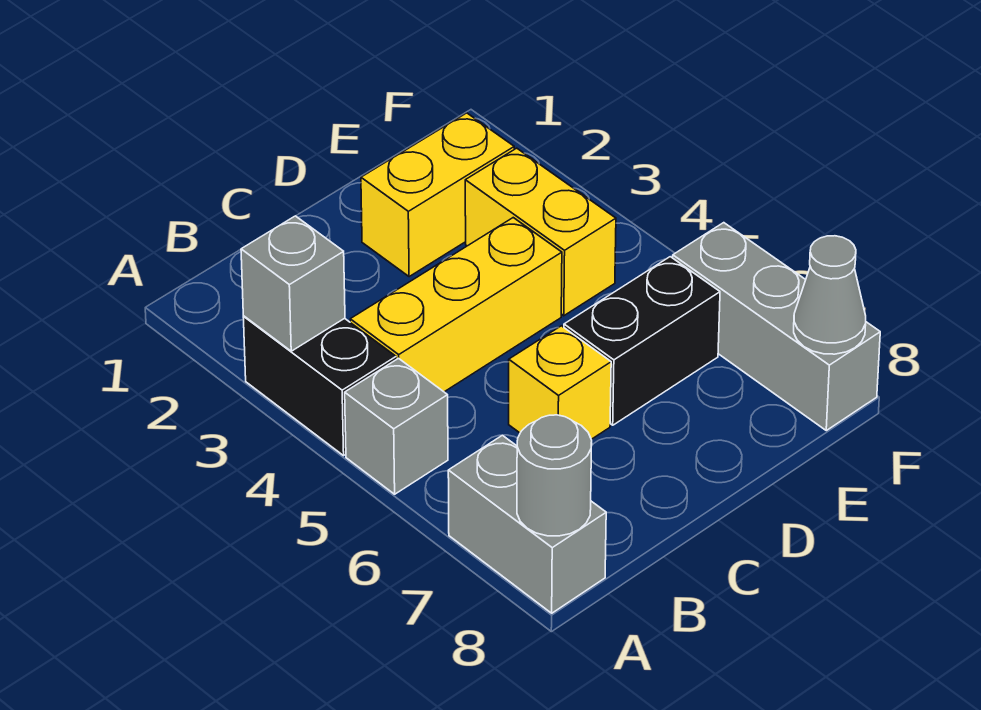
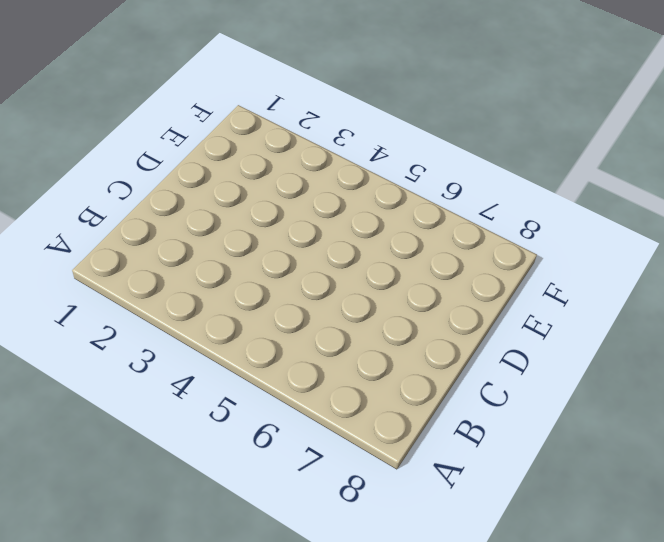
none -> black 1x2 brick [243,316,396,456]
none -> grey 1x1 brick [345,358,448,494]
none -> grey 1x2 brick [448,435,606,613]

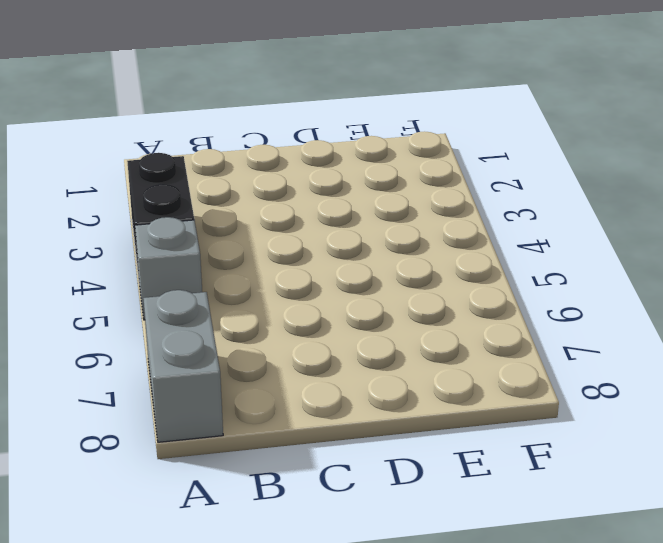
none -> yellow 1x3 brick [350,218,562,392]
none -> yellow 1x1 brick [509,326,611,439]
none -> yellow 1x2 brick [361,113,514,277]

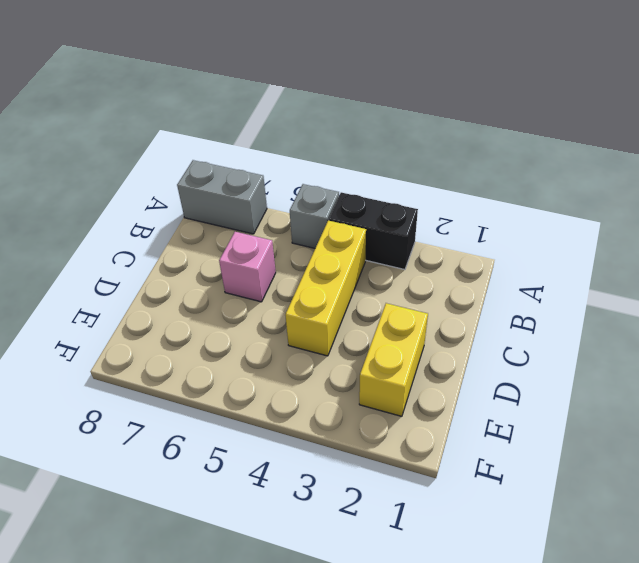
pink 1x1 brick [219,232,276,302] -> yellow 1x1 brick [509,326,611,439]
none -> black 1x2 brick [564,257,720,425]
none -> yellow 1x2 brick [465,148,616,316]
none -> grey 1x3 brick [673,223,880,430]

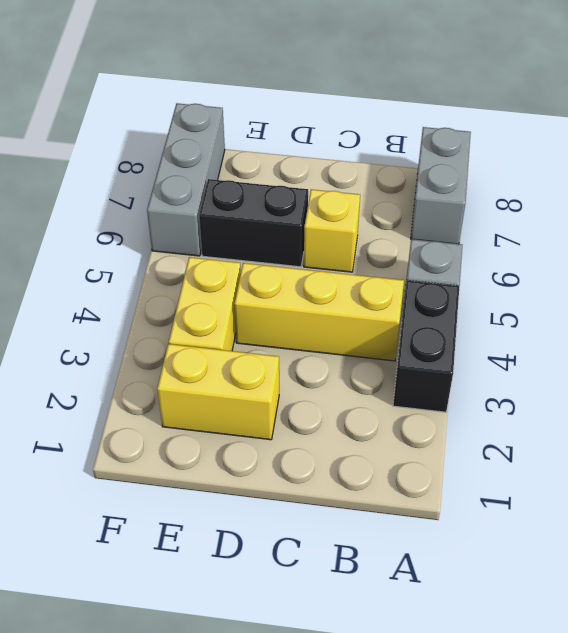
none -> grey 1x1 brick [241,216,345,351]
none -> grey 1x1 round brick [517,415,592,536]
none -> grey 1x1 cone [794,236,866,354]

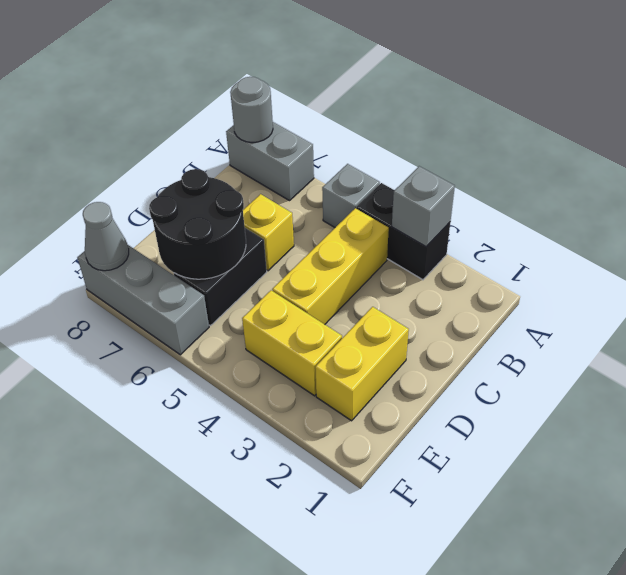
black 2x2 round brick [149,169,246,279] -> none

